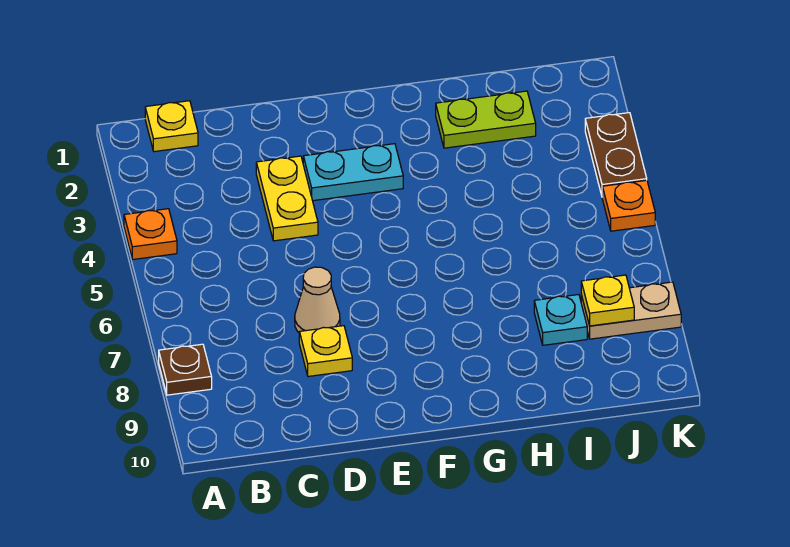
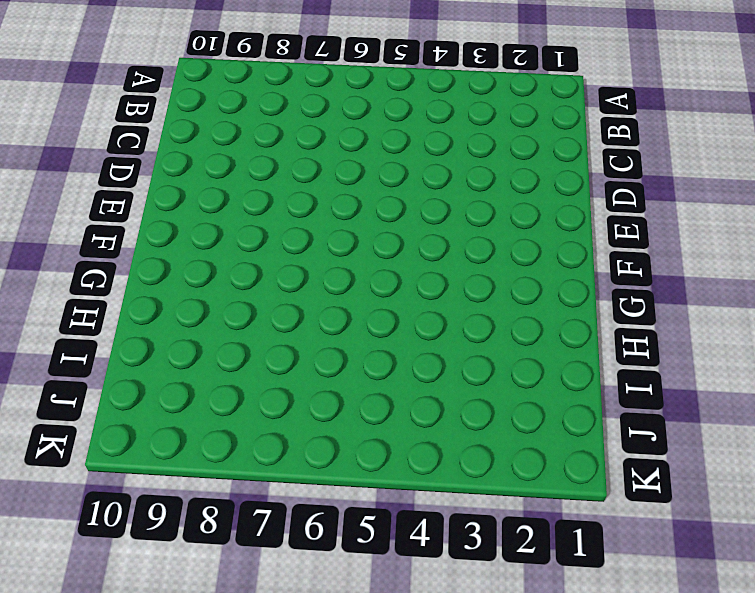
none -> orange 1x1 plate [124,209,177,259]
none -> brown 1x1 plate [159,344,212,395]
none -> yellow 1x1 plate [145,101,198,152]

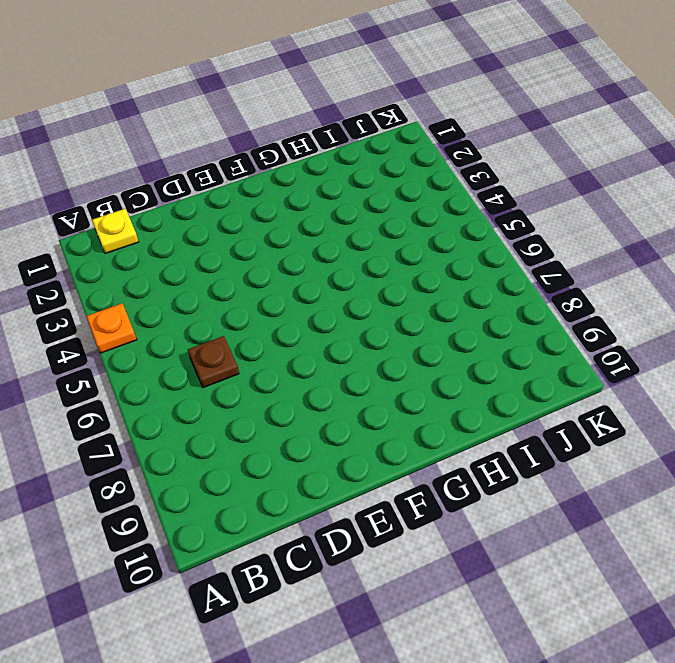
brown 1x1 plate [188,336,239,388] -> brown 1x1 plate moved to [159,344,212,395]
none -> yellow 1x2 plate [256,156,318,241]
none -> tan 1x1 cone [295,267,340,332]
none -> yellow 1x1 plate [299,326,352,376]

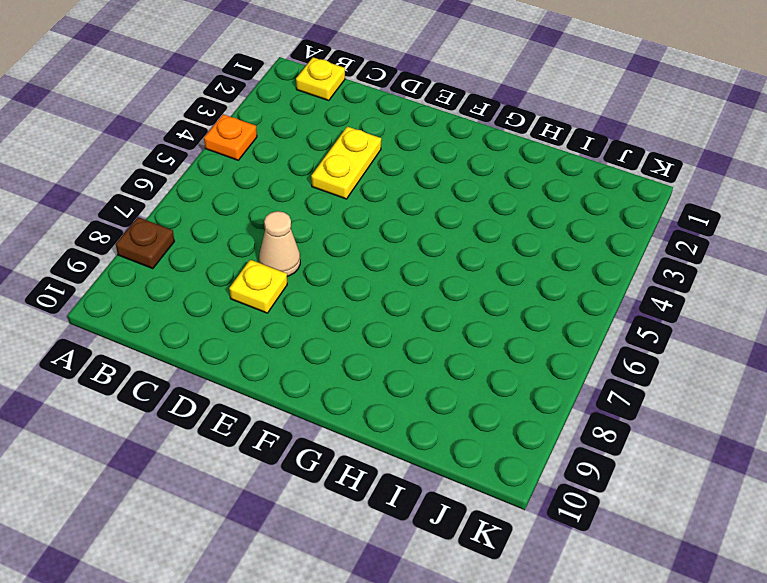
none -> cyan 1x2 plate [303,144,403,201]
none -> lime 1x2 plate [436,91,536,148]
none -> cyan 1x1 plate [534,295,587,345]

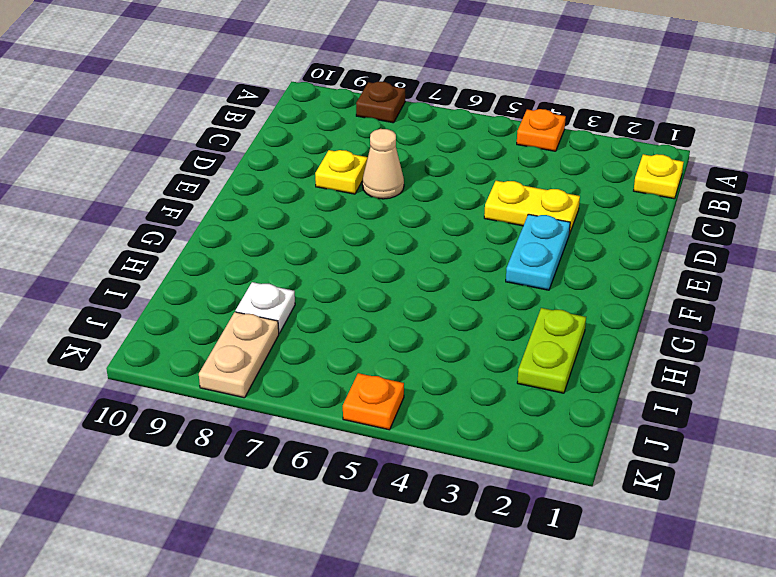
white 1x1 plate [235,282,295,333] -> cyan 1x1 plate [534,295,587,345]
none -> brown 1x2 plate [585,113,647,195]
none -> yellow 1x1 plate [581,275,634,326]

